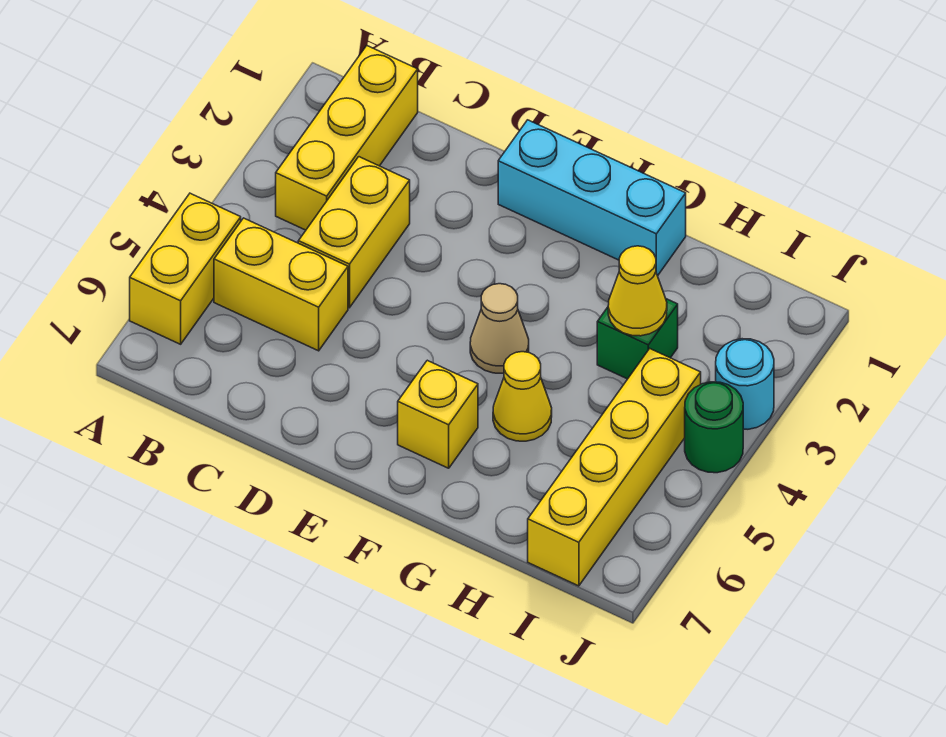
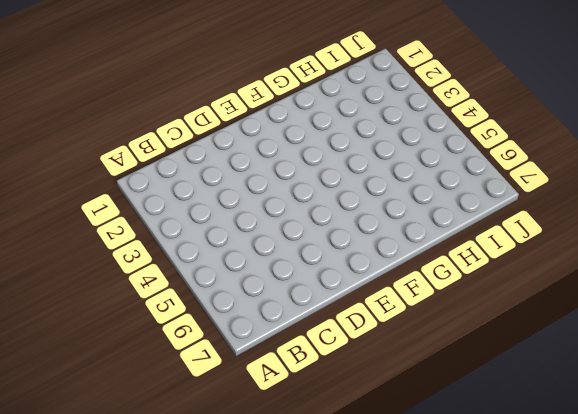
none -> yellow 1x2 brick [130,193,241,344]
none -> yellow 1x3 brick [276,46,418,230]
none -> yellow 1x2 brick [214,218,348,351]

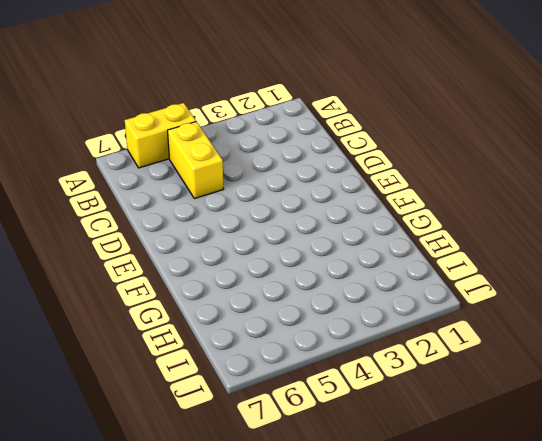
none -> yellow 1x3 brick [276,46,418,230]
none -> yellow 1x2 brick [298,157,410,308]
none -> cyan 1x3 brick [498,120,686,276]

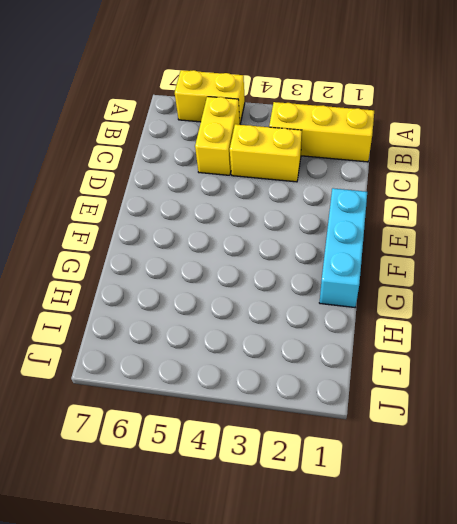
none -> tan 1x1 cone [470,284,529,373]
none -> yellow 1x1 brick [398,360,478,468]
none -> yellow 1x1 cone [493,352,552,441]

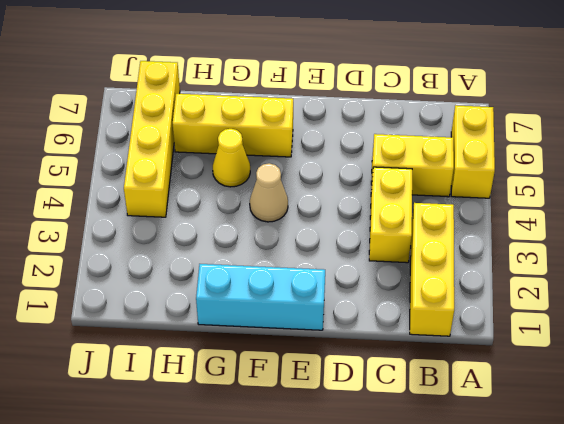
yellow 1x3 brick [173,94,293,157] -> yellow 1x1 brick [398,360,478,468]
none -> green 1x1 brick [597,299,678,379]
none -> cyan 1x1 round brick [716,339,774,429]
none -> green 1x1 round brick [685,382,743,473]

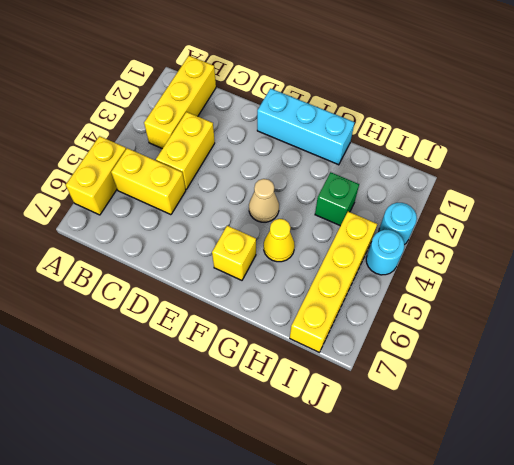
cyan 1x1 round brick [366,230,404,275] -> green 1x1 round brick [685,382,743,473]
none -> yellow 1x1 cone [608,246,667,336]

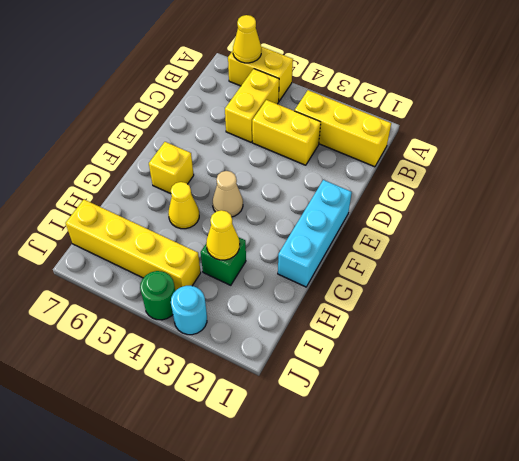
yellow 1x1 cone [233,15,261,63] -> none

